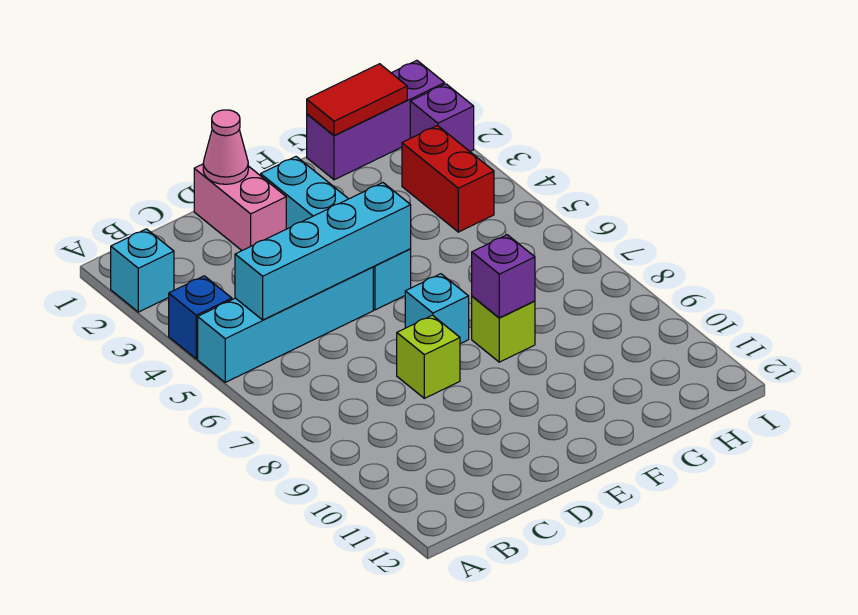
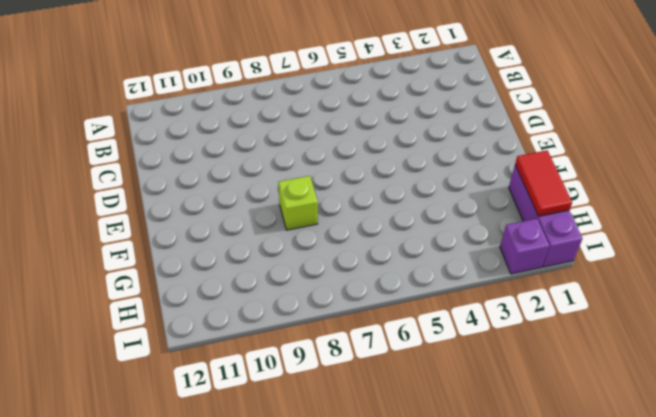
none -> cyan 1x1 brick [111,229,174,312]
none -> blue 1x1 brick [169,276,232,359]
none -> cyan 1x4 brick [198,267,373,382]

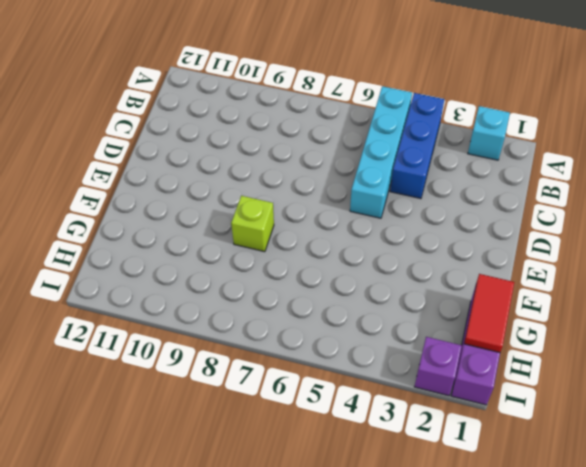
blue 1x3 brick [390,93,445,199] -> blue 1x1 brick [169,276,232,359]
none -> pink 1x2 brick [194,164,286,250]
none -> lime 1x1 brick [397,315,460,398]
none -> cyan 1x4 brick [261,157,411,310]

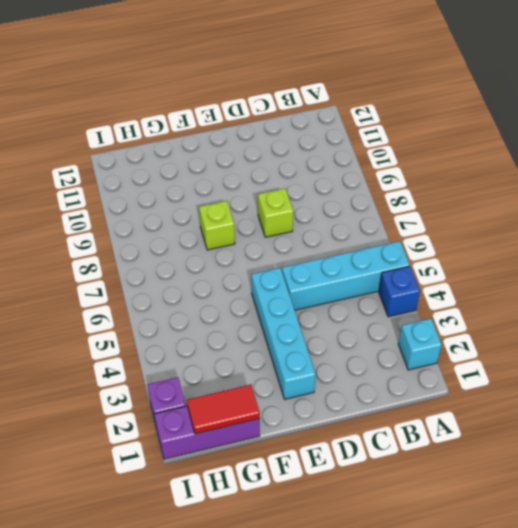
none -> pink 1x2 brick [194,164,286,250]
none -> cyan 1x1 brick [405,274,469,344]
none -> red 1x2 brick [402,126,494,232]

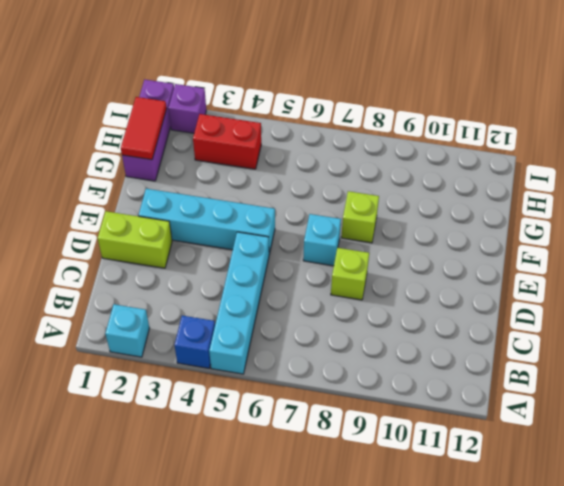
lime 1x2 brick [98,211,172,268] -> pink 1x2 brick [194,164,286,250]
none -> cyan 1x4 brick [235,183,411,320]
none -> pink 1x1 cone [203,110,248,184]
none -> purple 1x1 brick [472,235,535,318]

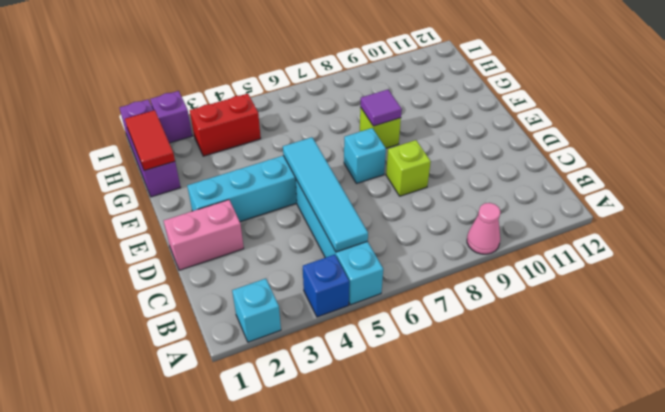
pink 1x1 cone [467,203,501,254] -> pink 1x1 cone moved to [203,110,248,184]
cyan 1x4 tile [283,137,368,252] -> cyan 1x4 brick [235,183,411,320]
purple 1x1 tile [360,90,402,126] -> purple 1x1 brick [472,235,535,318]

